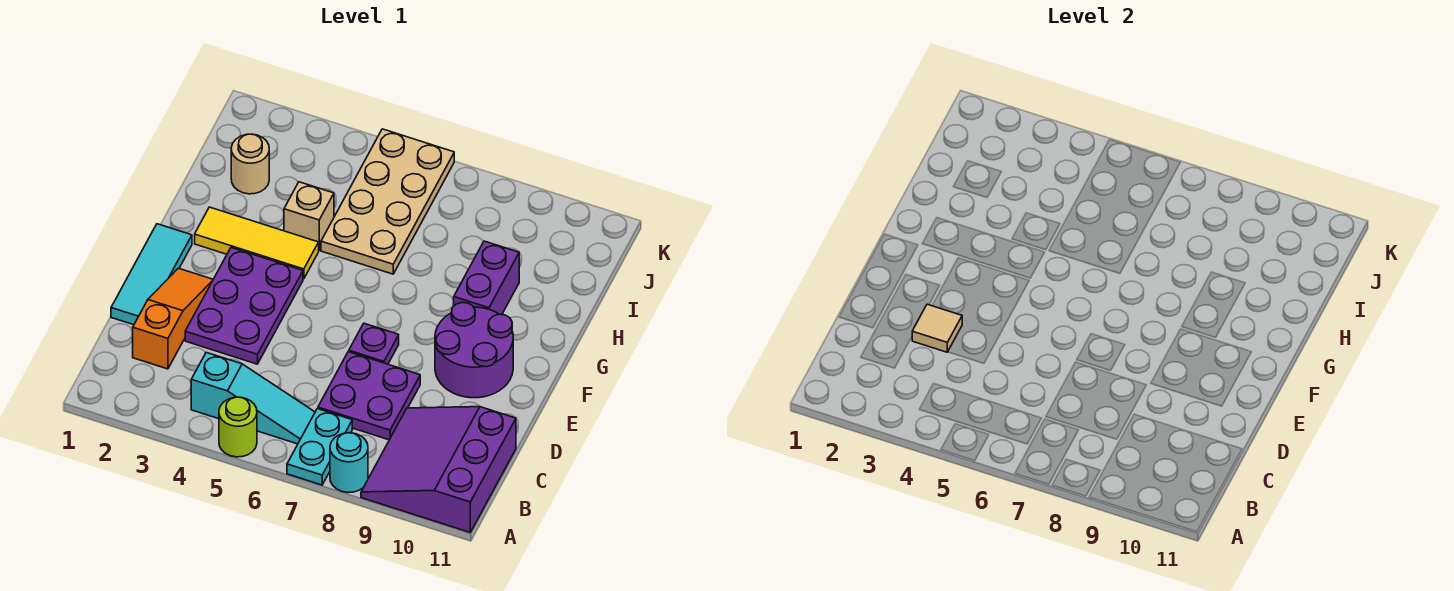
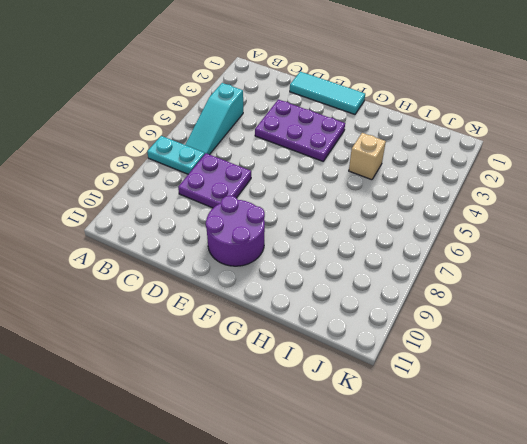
none -> lime 1x1 round brick [219,397,257,457]
none -> cyan 1x1 round brick [330,433,368,493]
none -> purple 3x3 slope [361,407,516,532]

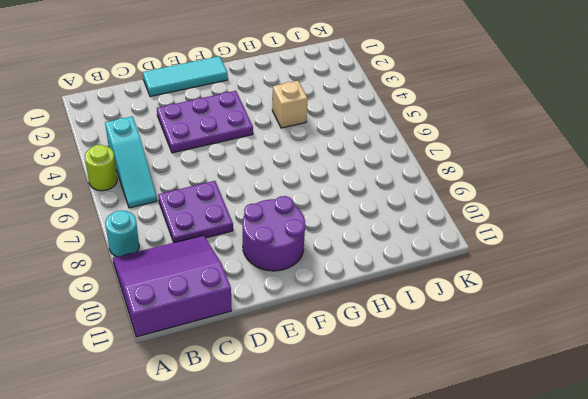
none -> cyan 1x2 plate [287,409,352,485]
none -> orange 1x3 slope [133,268,213,369]
none -> purple 1x1 plate [349,323,399,364]

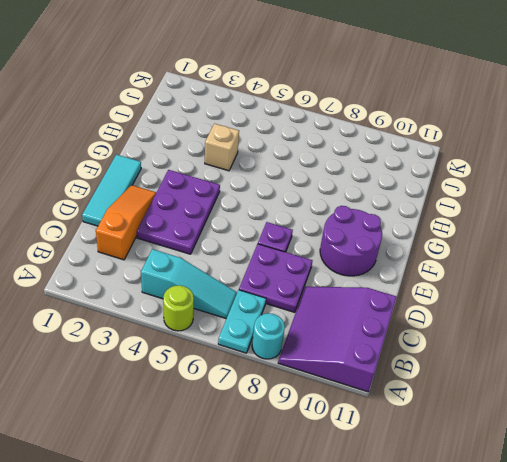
none -> yellow 1x3 tile [195,207,319,279]
none -> purple 1x2 brick [454,241,519,315]
none -> tan 2x4 plate [321,129,454,274]

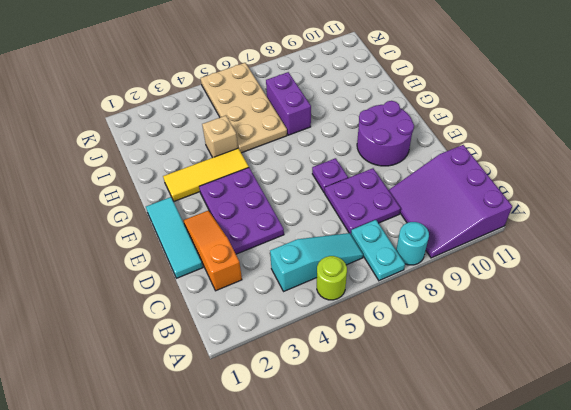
purple 1x2 brick [266,72,311,135] -> purple 1x2 brick moved to [454,241,519,315]
none -> tan 1x1 round brick [231,134,269,194]
none -> tan 1x1 tile [912,304,962,352]

